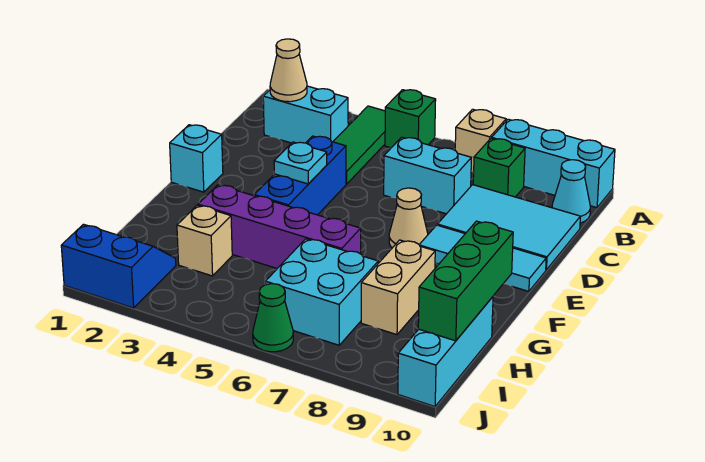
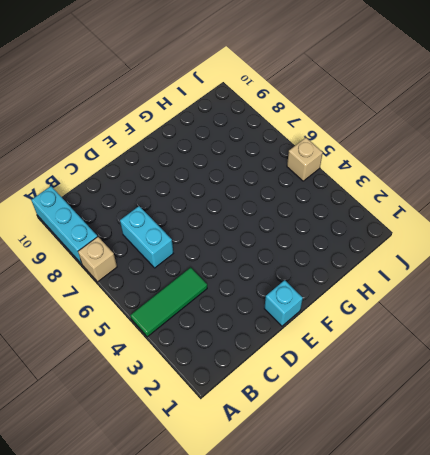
tan 1x1 brick [287,138,323,181] -> tan 1x1 brick moved to [177,205,232,276]
none -> green 1x1 brick [385,90,436,148]
none -> cyan 1x2 brick [263,86,348,143]
none -> green 1x1 brick [473,138,525,197]

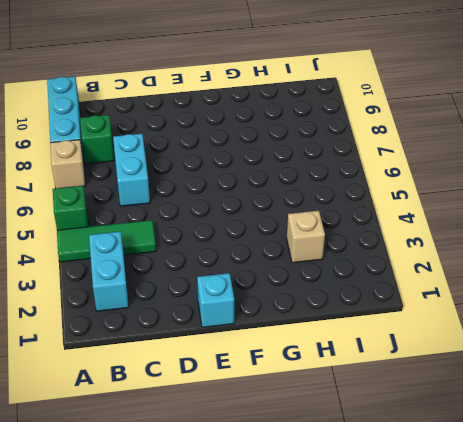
none -> cyan 1x1 cone [552,160,590,223]
none -> cyan 2x3 tile [437,185,580,270]
none -> blue 1x3 brick [254,136,346,215]

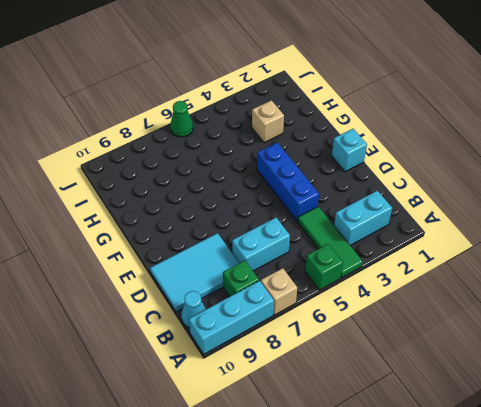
none -> tan 1x1 cone [389,188,428,248]
none -> cyan 1x3 tile [419,225,546,291]
none -> purple 1x4 brick [198,185,361,268]

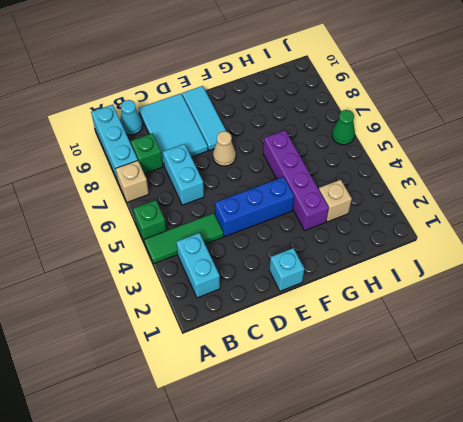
none -> tan 1x2 brick [361,240,435,335]
none -> cyan 2x2 brick [266,239,378,345]
none -> cyan 1x3 brick [398,297,493,406]

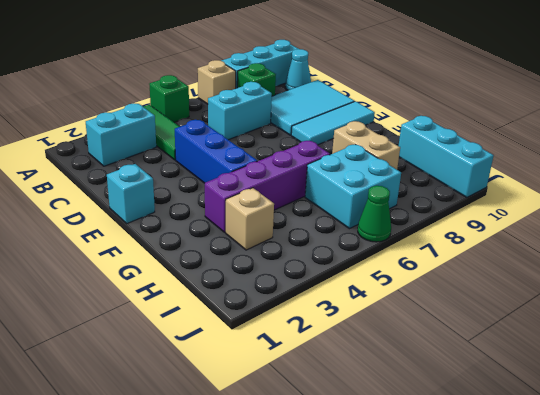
none -> tan 1x1 cone [389,188,428,248]
none -> blue 2x2 slope [61,224,176,308]
none -> tan 1x1 cone [270,39,307,102]

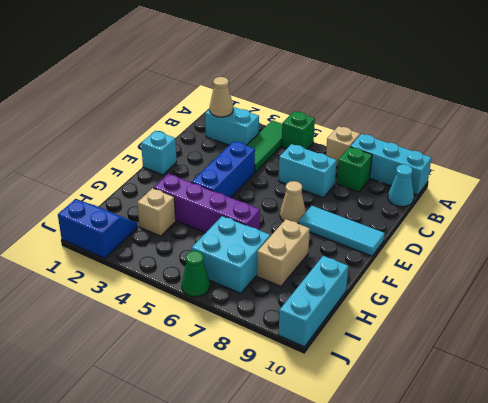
none -> cyan 2x3 tile [437,185,580,270]
none -> cyan 1x1 plate [274,142,327,184]
none -> green 1x3 brick [418,221,513,341]

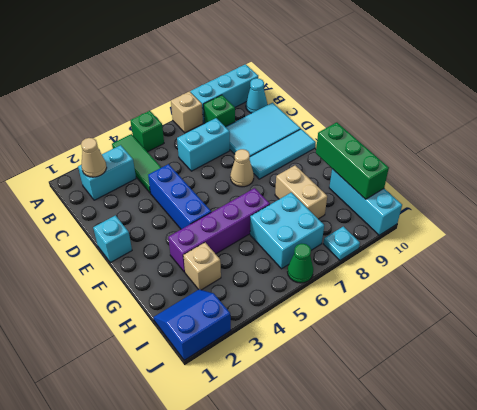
cyan 1x1 plate [324,226,360,260] -> cyan 1x1 plate moved to [274,142,327,184]

